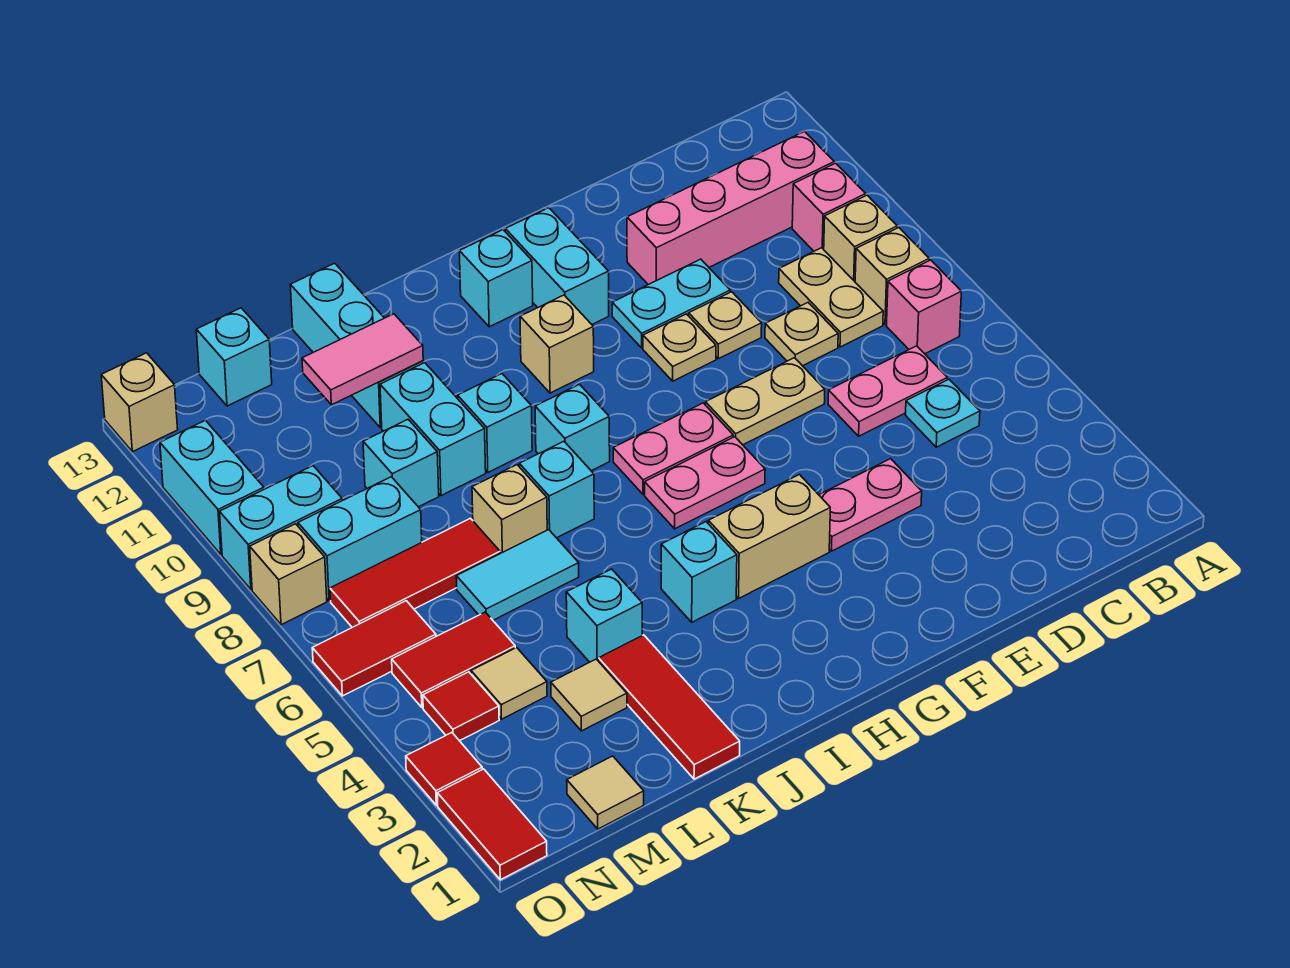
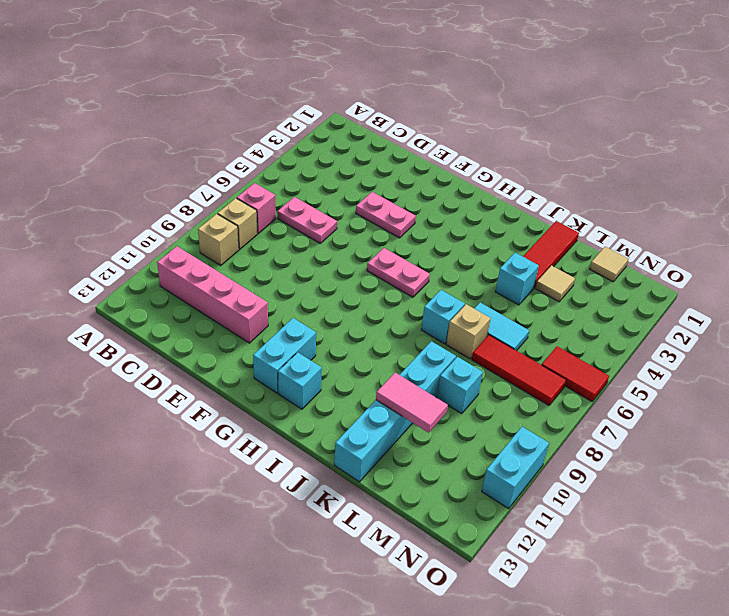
none -> pink 1x1 brick [792,163,866,251]
none -> cyan 1x1 plate [906,379,980,447]
none -> tan 1x2 plate [779,248,883,347]
none -> tan 1x1 plate [765,303,838,366]

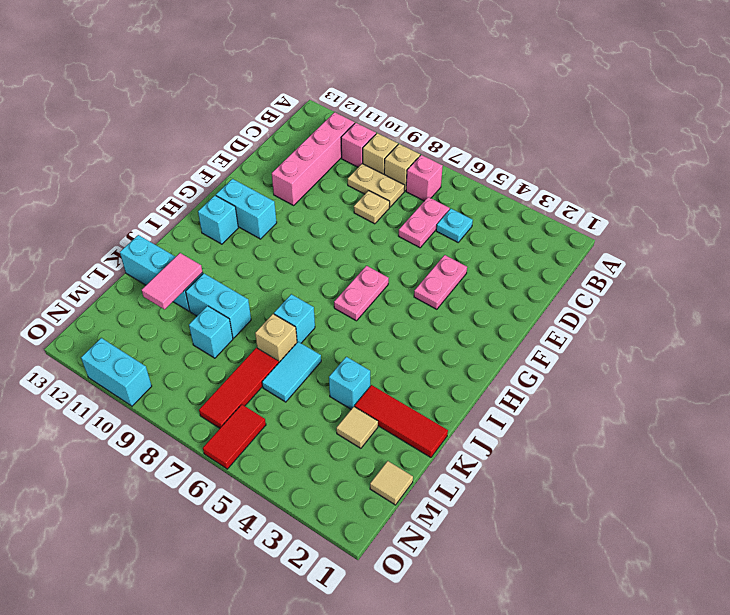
none -> tan 1x2 plate [705,358,825,445]
none -> tan 1x1 plate [689,292,762,359]
none -> cyan 1x2 plate [612,259,730,348]
none -> tan 1x1 plate [643,314,716,381]

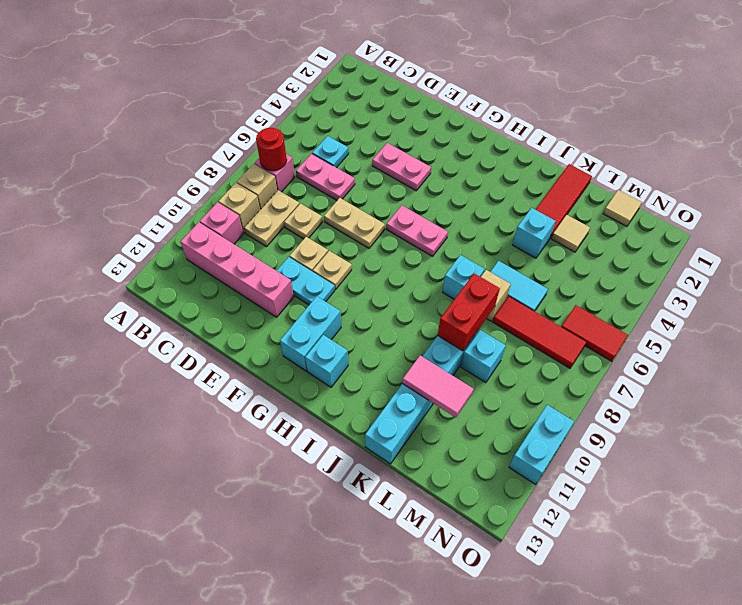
red 1x1 round brick [256,128,287,171] -> none
red 1x2 brick [438,273,500,351] -> none
none -> tan 1x2 brick [708,475,830,598]
none -> pink 1x2 plate [613,403,733,495]
none -> tan 1x1 brick [520,295,594,393]
none -> cyan 1x1 brick [661,522,737,622]

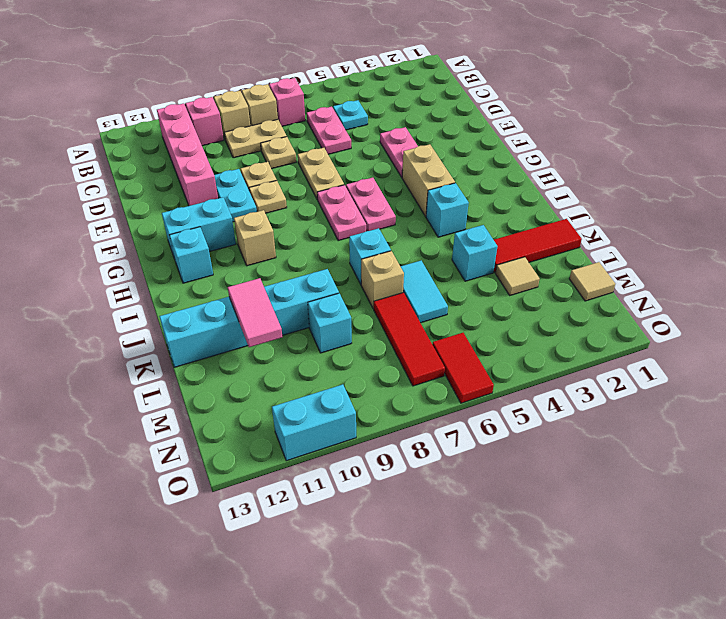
none -> cyan 1x1 brick [535,384,610,471]
none -> cyan 1x1 brick [458,374,532,472]
none -> tan 1x1 tile [471,648,547,719]
none -> red 1x2 tile [392,612,515,707]

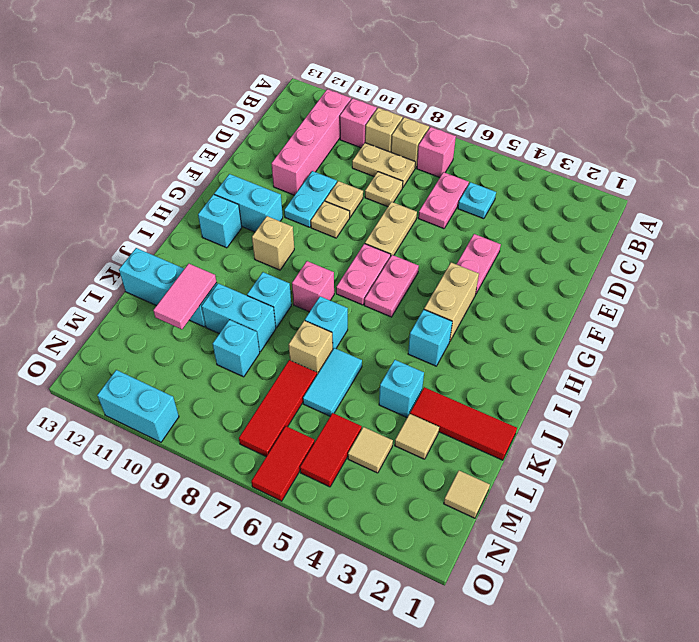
pink 1x1 brick [292,261,334,312] -> cyan 1x1 brick [535,384,610,471]
none -> cyan 1x2 brick [298,477,422,601]
none -> cyan 1x1 brick [196,308,272,406]
none -> red 1x1 tile [423,672,499,741]
none -> cyan 1x2 brick [220,466,342,589]

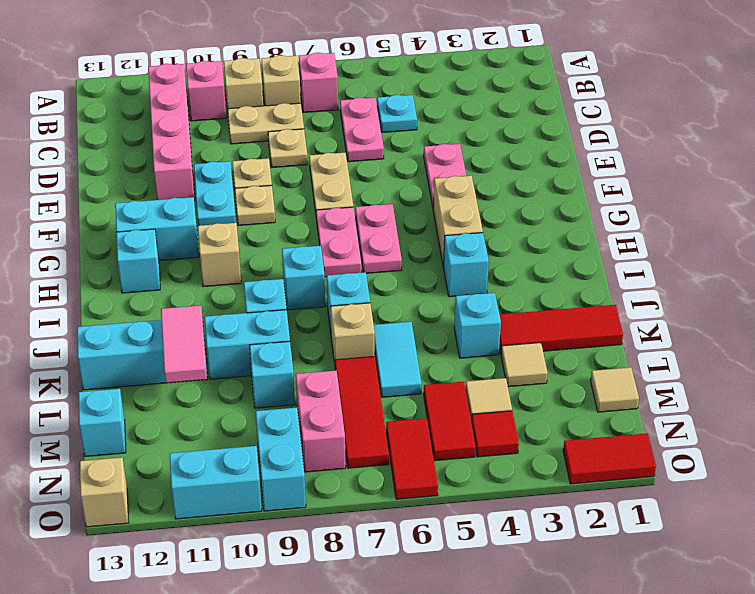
pink 1x2 brick [296,370,346,472] -> cyan 1x2 brick [298,477,422,601]
none -> red 1x1 tile [406,733,482,805]
none -> tan 1x1 brick [250,524,327,625]

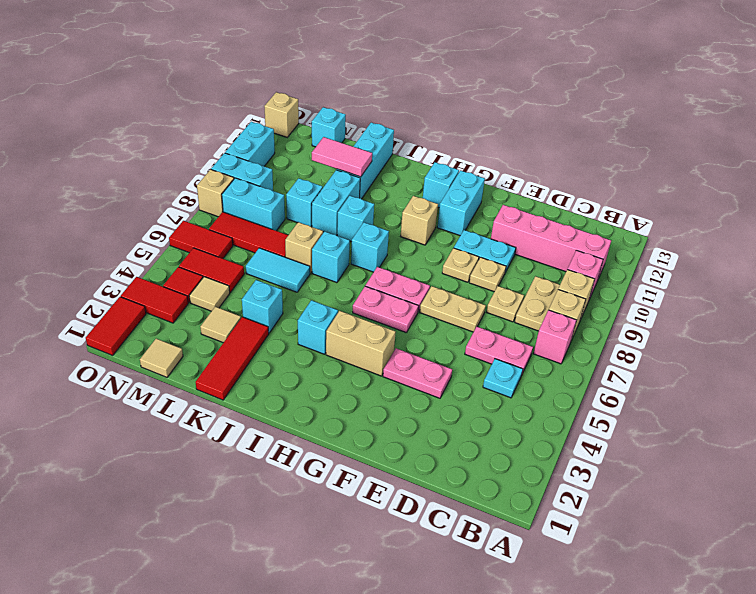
red 1x2 tile [121,277,188,323] -> red 1x1 tile [406,733,482,805]

